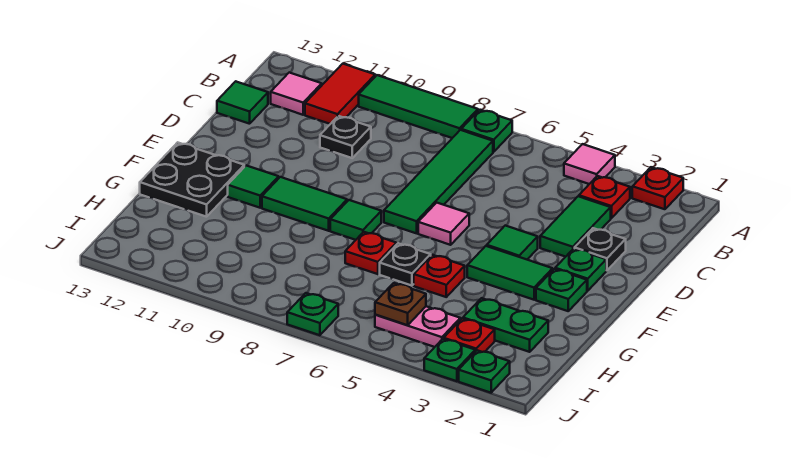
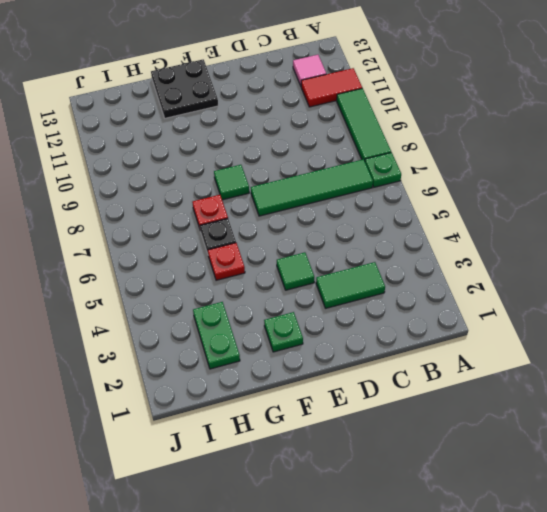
none -> red 1x1 plate [632,167,683,209]
none -> pink 1x1 tile [564,144,615,184]
none -> red 1x1 plate [579,176,630,218]
none -> black 1x1 plate [320,116,371,158]

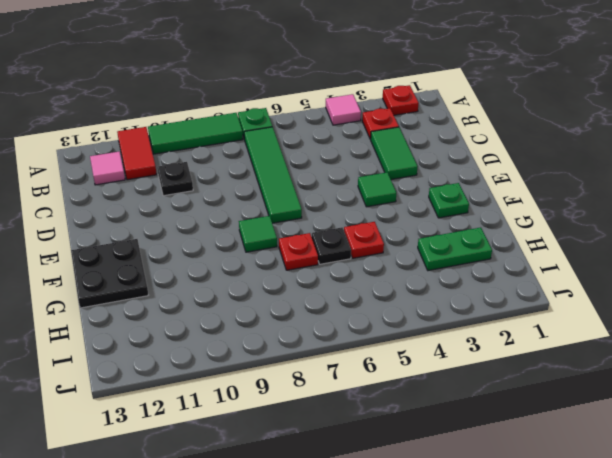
none -> green 1x1 tile [217,81,268,124]
none -> black 1x1 plate [575,228,626,270]
none -> green 1x1 plate [555,249,606,291]
none -> pink 1x1 tile [418,203,469,245]

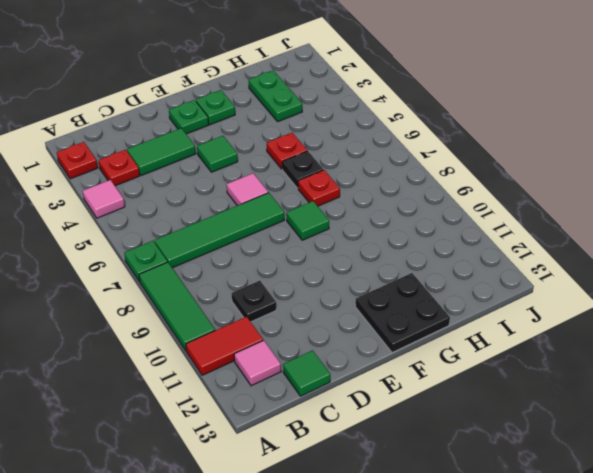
none -> black 1x1 plate [575,228,626,270]
none -> green 1x2 tile [467,246,553,300]
none -> green 1x2 tile [262,177,347,231]
none -> green 1x1 tile [228,166,279,208]

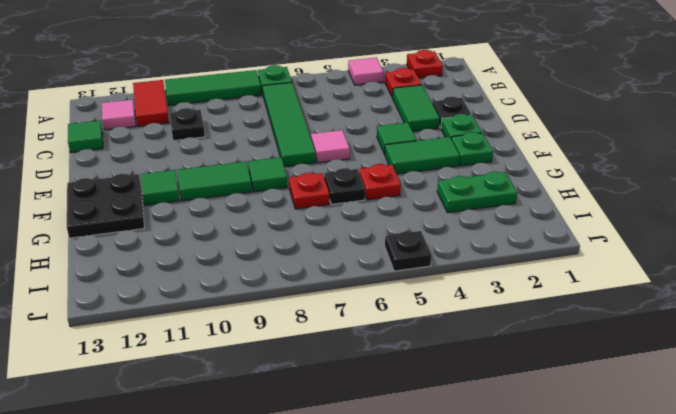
black 1x1 plate [385,231,431,271] -> none
none -> red 1x1 plate [444,319,495,352]
none -> pink 1x2 plate [375,306,460,347]
none -> green 1x1 plate [459,350,510,393]
none -> green 1x1 plate [424,339,475,381]

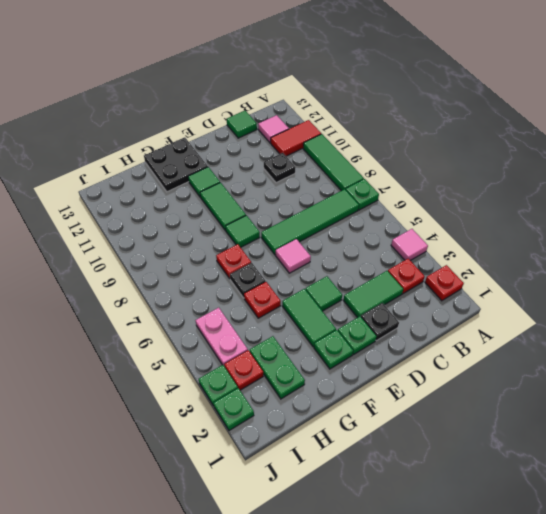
none -> green 1x1 plate [287,293,338,335]
none -> brown 1x1 plate [375,283,426,325]

